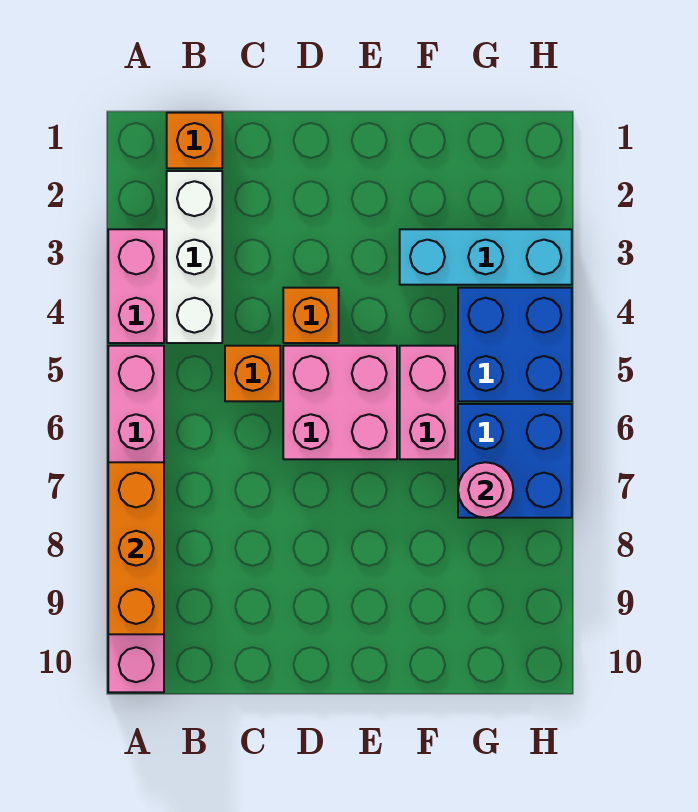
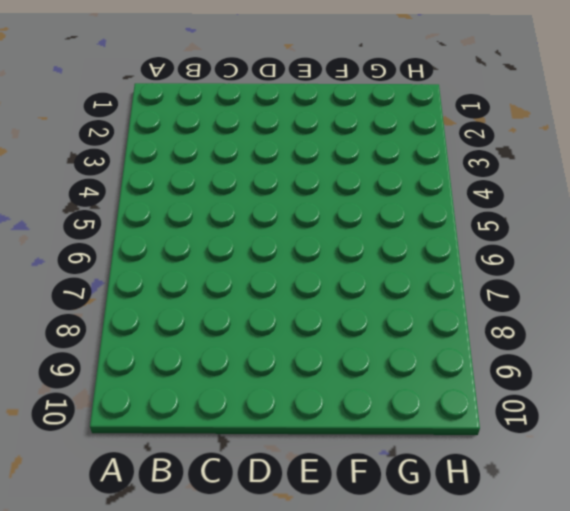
none -> pink 1x2 brick [108,229,164,343]
none -> pink 1x6 brick [108,346,164,692]
none -> orange 1x1 brick [167,113,222,168]

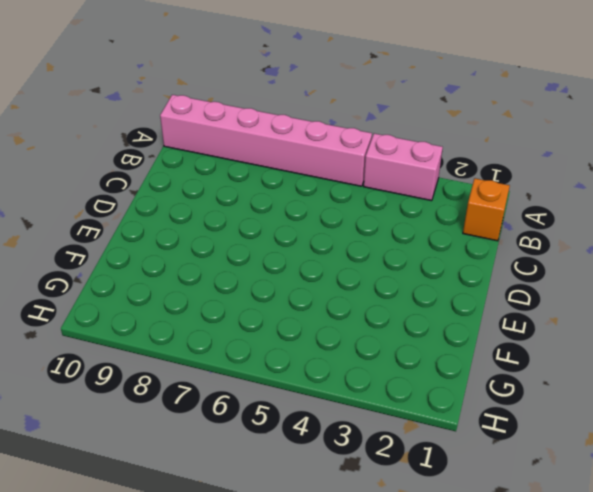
none -> white 1x3 brick [167,171,222,343]
none -> orange 1x1 brick [225,346,280,401]
none -> orange 1x1 brick [283,288,339,343]

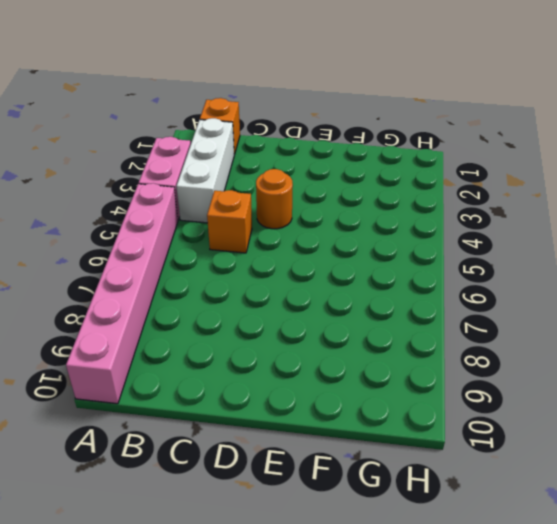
orange 1x1 round brick [256,169,293,229] -> orange 1x1 brick [283,288,339,343]
none -> pink 2x2 brick [283,346,397,459]
none -> cyan 1x3 brick [400,229,572,285]
none -> pink 1x2 brick [400,346,455,459]

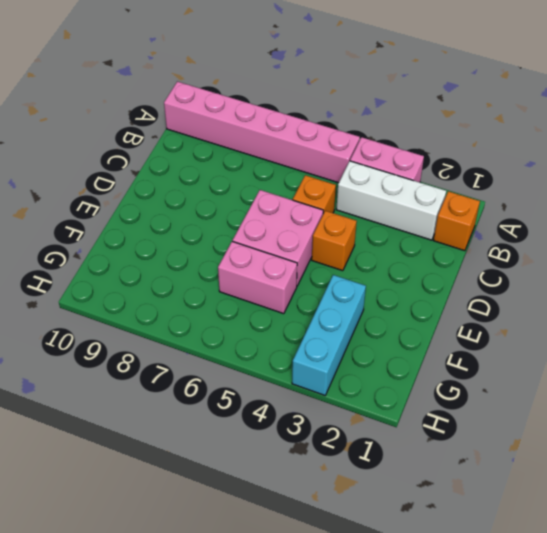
none -> blue 2x2 brick [458,288,572,401]
none -> blue 2x2 brick [458,404,572,518]
none -> orange 1x3 brick [108,462,164,634]

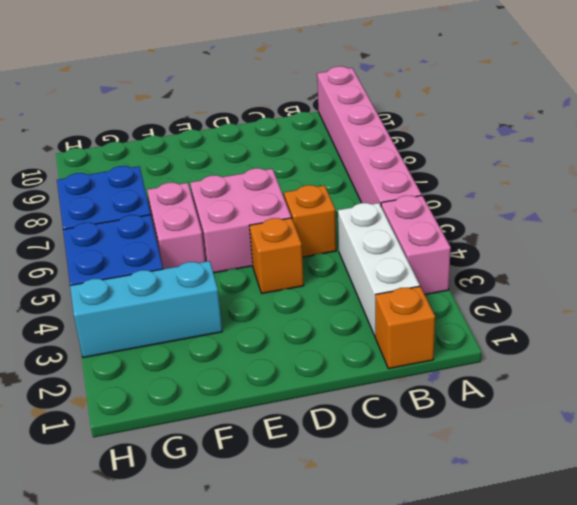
none -> orange 1x3 brick [108,462,164,634]
none -> pink 1x1 round brick [458,462,513,518]

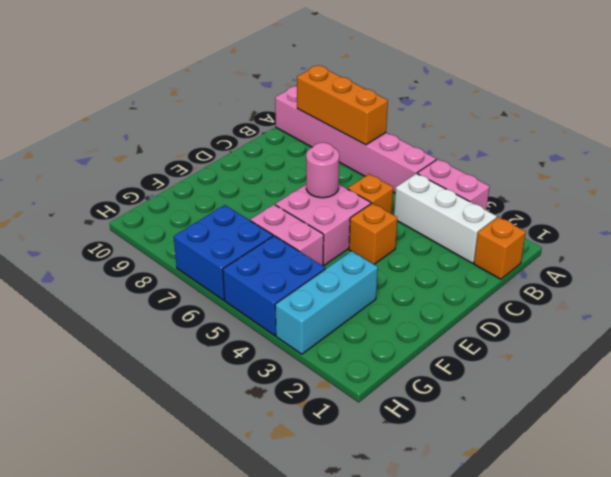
pink 1x1 round brick [306,143,339,198] -> pink 1x1 round brick moved to [458,462,513,518]

